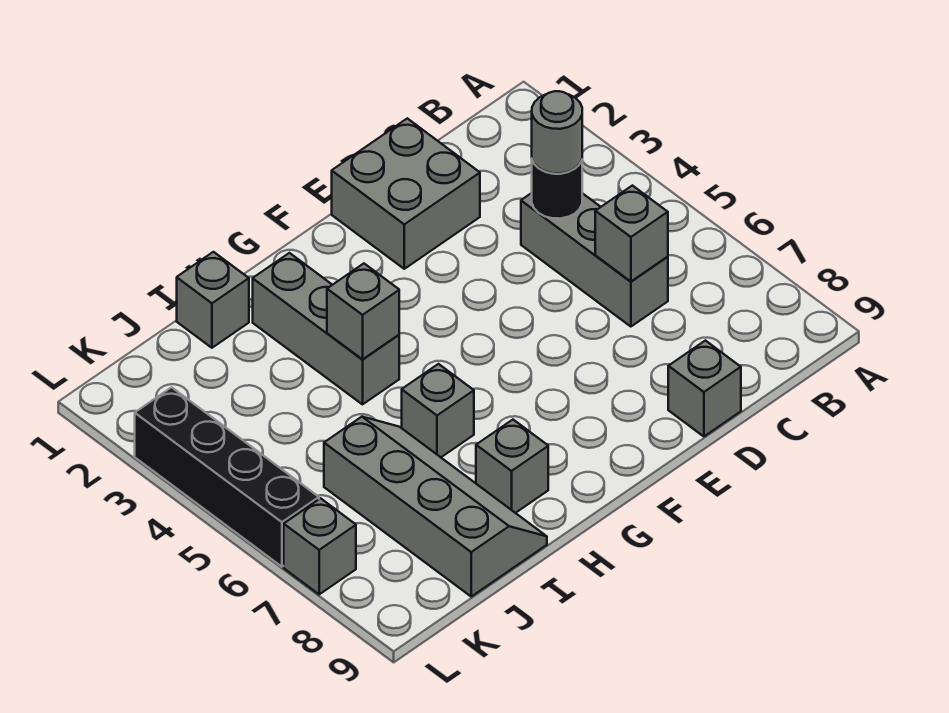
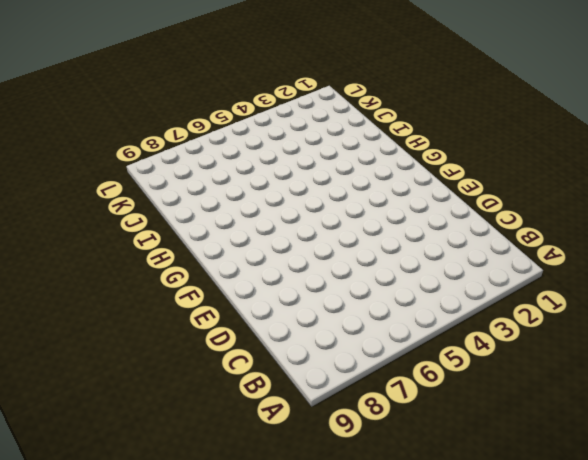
none -> grey 1x3 brick [521,193,668,327]
none -> grey 2x2 brick [332,118,480,269]
none -> grey 1x1 brick [668,341,741,436]

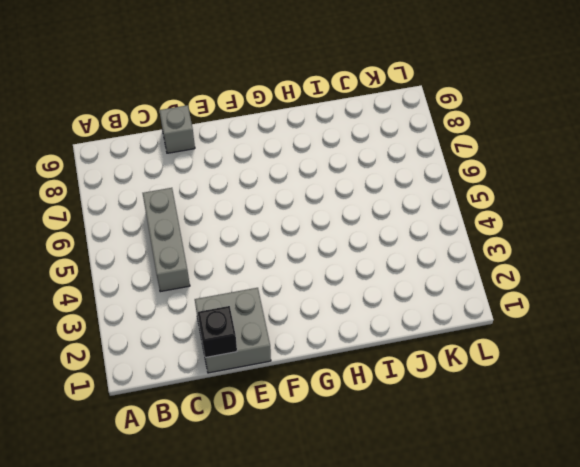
black 1x1 brick [198,306,237,358] -> none
none -> grey 1x3 brick [253,253,399,404]
none -> grey 1x1 brick [402,364,474,457]
none -> grey 1x1 brick [476,420,548,513]

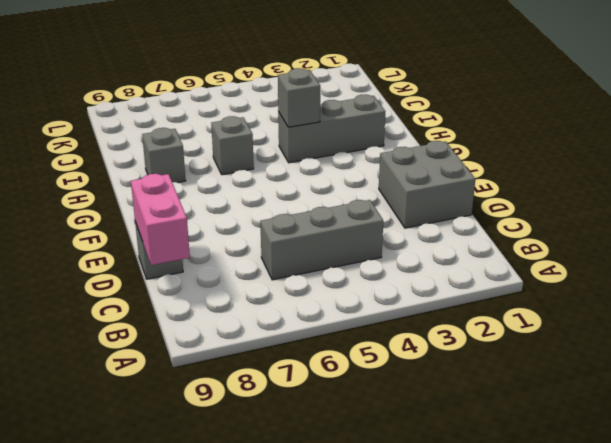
pink 1x2 brick [131,174,190,265] -> none
none -> grey 1x1 brick [177,252,249,348]
none -> grey 2x4 slope [324,417,547,596]
none -> black 1x4 brick [135,387,319,567]

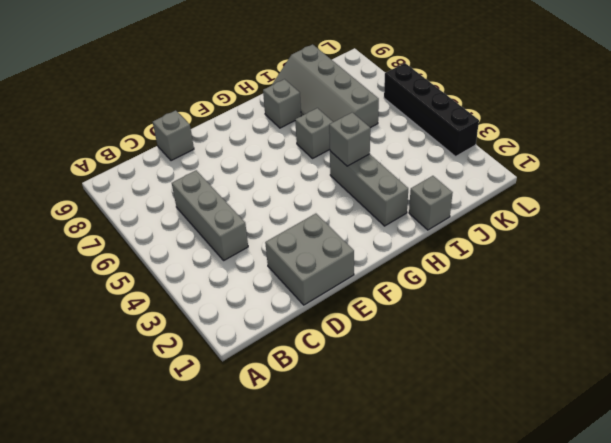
none -> grey 1x1 brick [284,498,356,594]
none -> black 1x1 round brick [532,160,582,219]
none -> grey 1x1 brick [595,186,668,281]

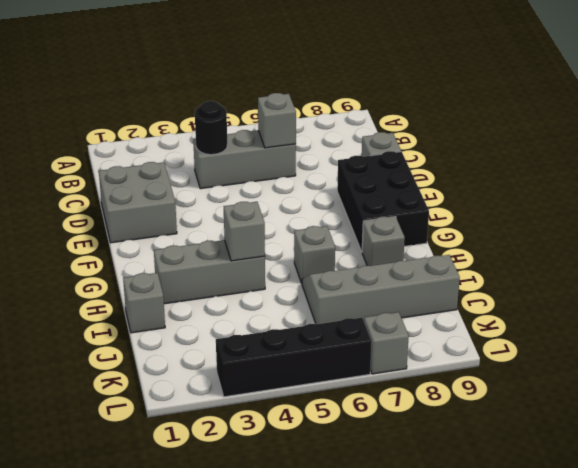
black 2x3 brick [337,151,429,252] -> none
none -> grey 1x1 round brick [532,91,582,173]

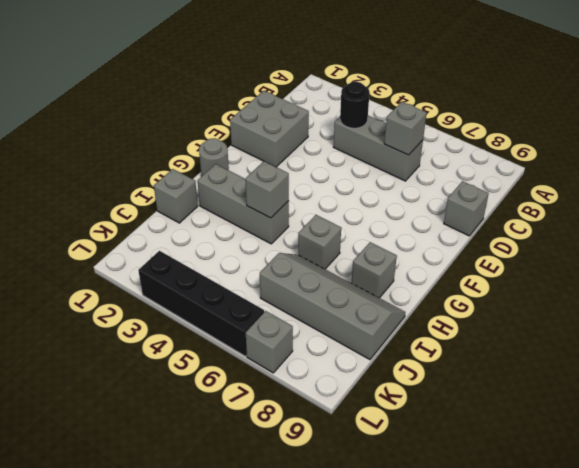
grey 1x1 round brick [199,138,229,176] -> grey 1x1 round brick moved to [532,91,582,173]

